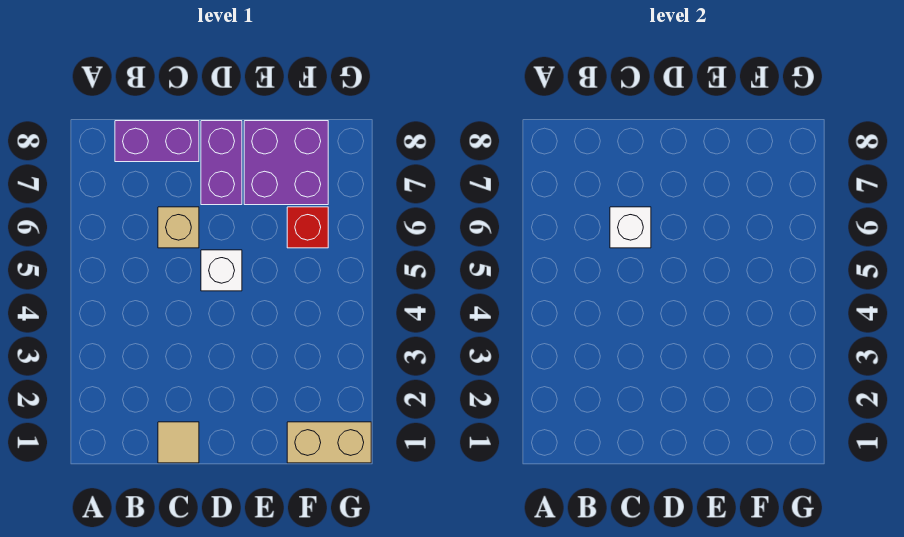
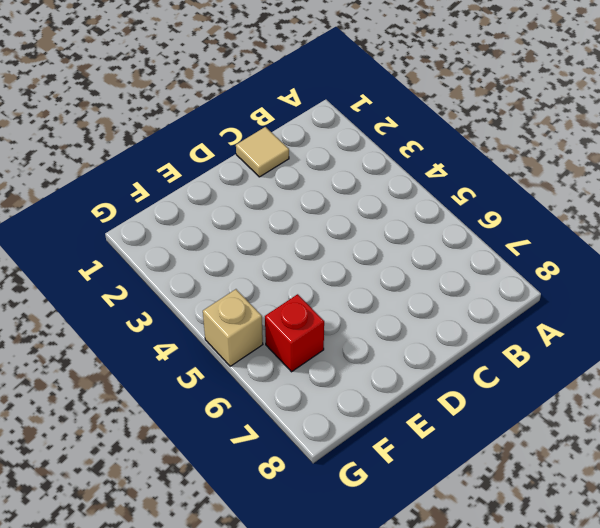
tan 1x1 brick [203,289,263,366] -> tan 1x1 brick moved to [158,207,199,248]
none -> purple 1x2 brick [115,121,199,162]
none -> white 1x1 brick [201,250,242,291]

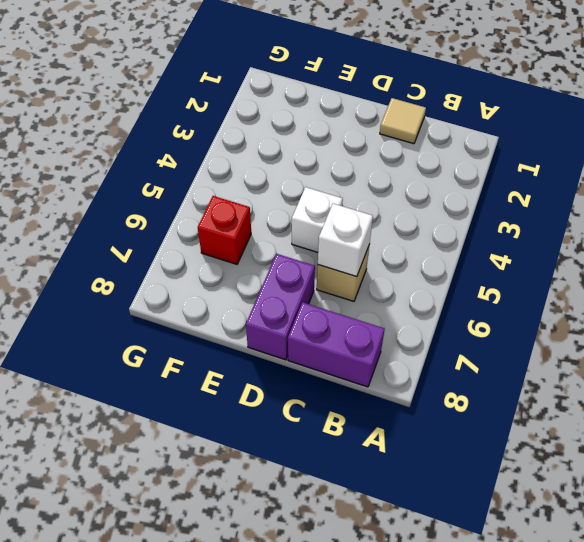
none -> purple 2x2 brick [244,121,328,205]
none -> tan 1x2 brick [287,422,371,463]

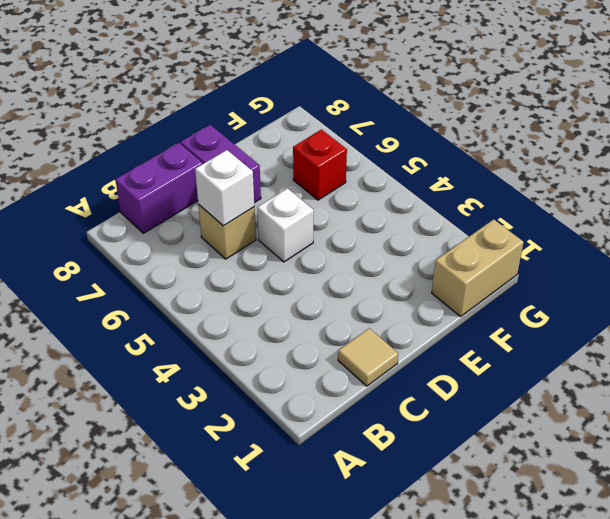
none -> purple 2x2 brick [244,121,328,205]

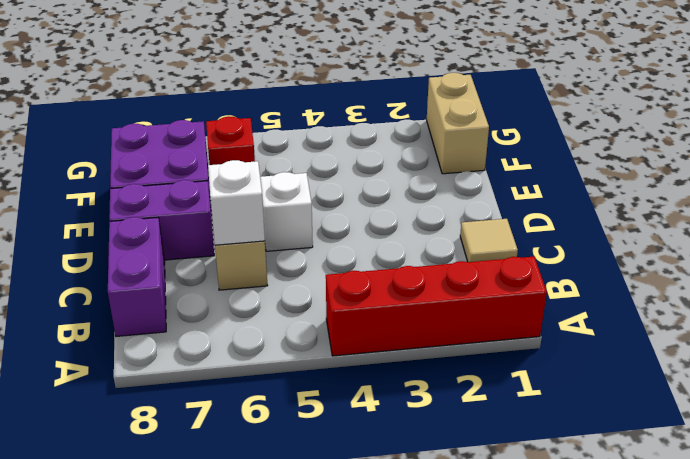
red 1x4 brick [326,257,547,356] -> none

